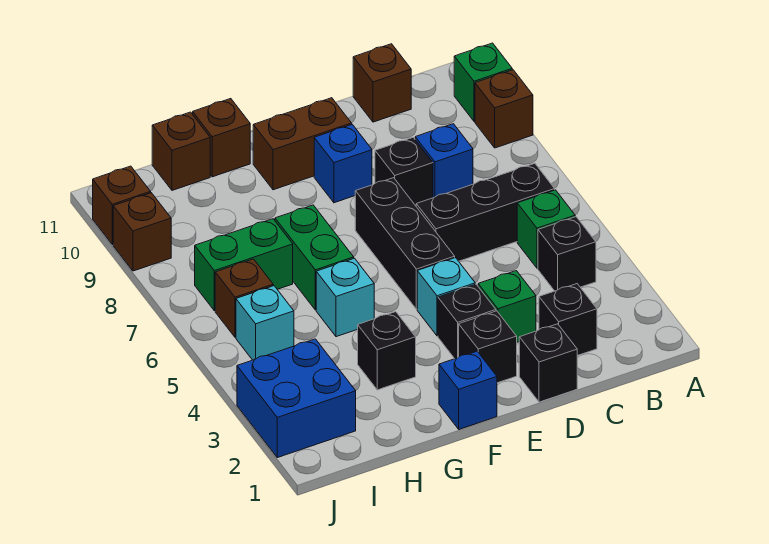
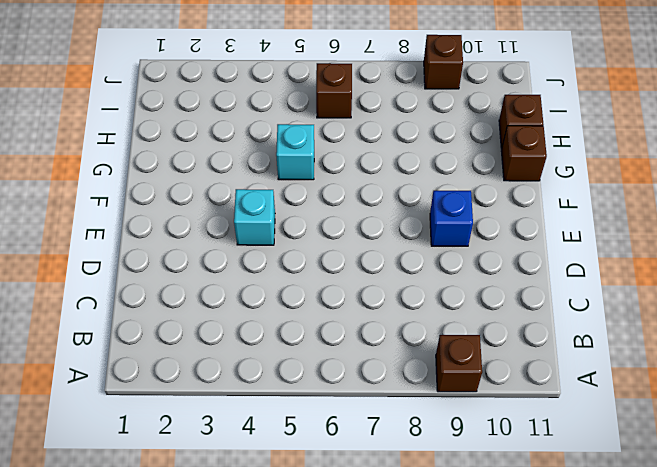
none -> green 1x1 brick [454,43,512,121]
none -> black 1x1 brick [538,217,596,291]
none -> green 1x1 brick [517,190,575,268]

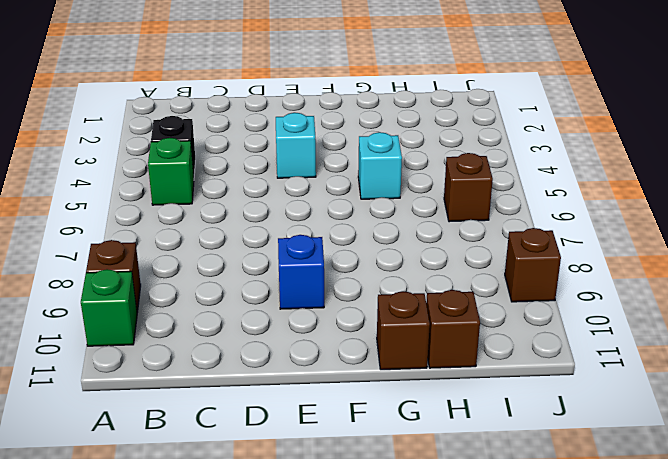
none -> black 1x3 brick [416,163,555,261]
none -> black 1x1 brick [539,284,597,356]
none -> blue 1x1 brick [415,124,473,198]

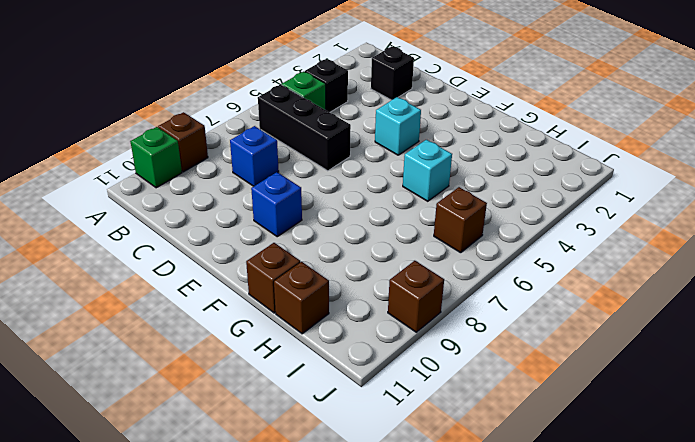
none -> brown 1x1 brick [353,44,411,122]
none -> black 1x1 brick [519,324,577,402]
none -> green 1x1 brick [478,271,536,342]

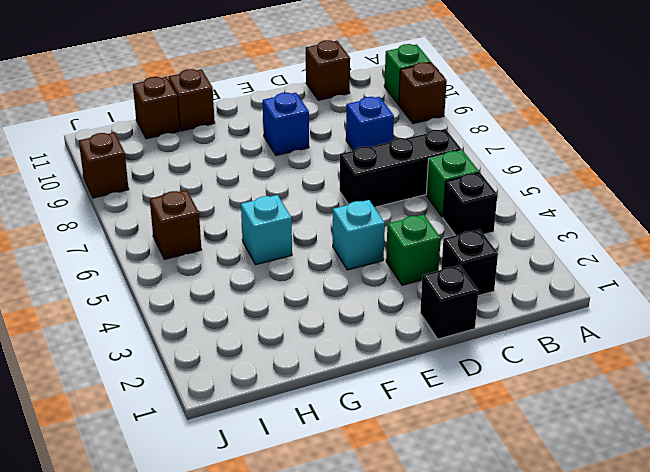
none -> black 1x1 brick [375,138,433,206]
none -> black 1x1 brick [459,311,517,383]
none -> black 1x1 brick [438,284,496,359]

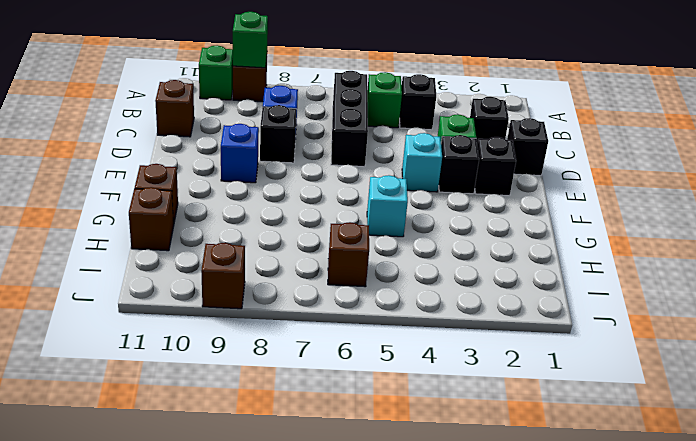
green 1x1 brick [233,12,268,68] -> none
none -> black 1x3 brick [355,178,455,309]
none -> brown 1x2 brick [253,98,352,190]
none -> blue 1x1 brick [439,351,497,429]

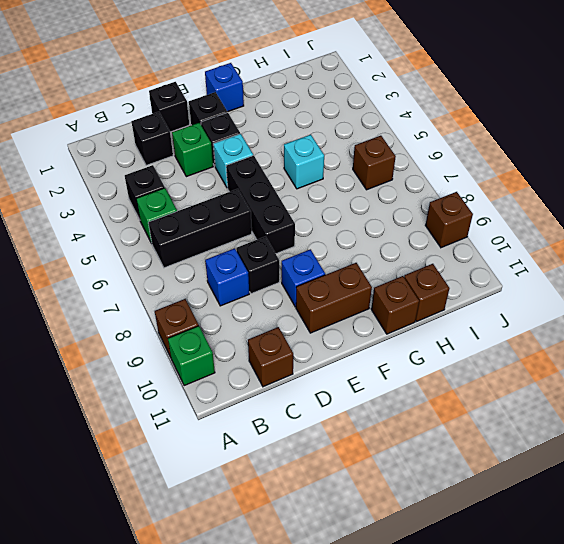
none -> black 1x1 brick [358,312,416,390]
none -> green 1x2 brick [275,205,354,310]
none -> green 1x2 brick [195,219,293,311]

